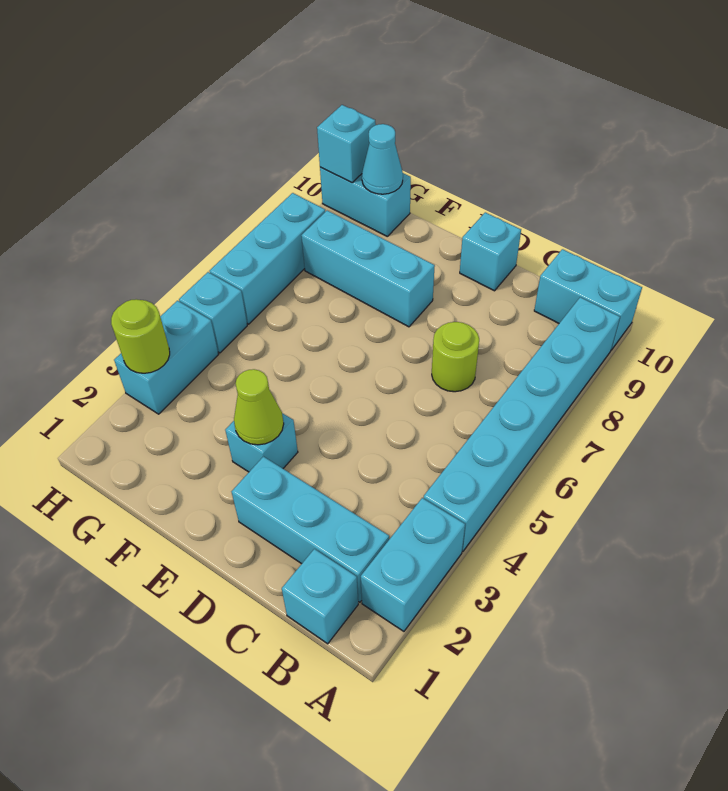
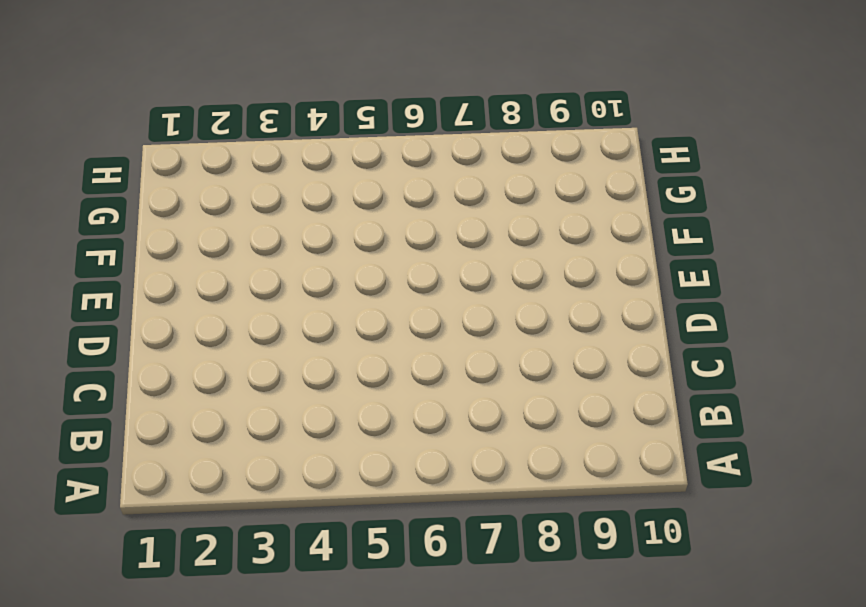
none -> cyan 1x2 brick [361,498,465,631]
none -> cyan 1x6 brick [423,297,620,551]
none -> cyan 1x2 brick [534,249,642,350]

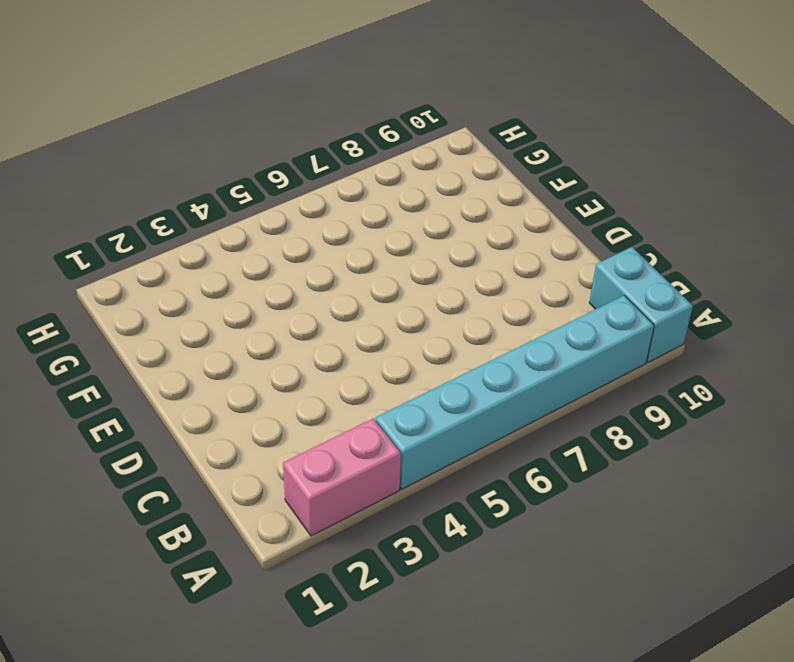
pink 1x2 brick [283,418,401,536] -> cyan 1x2 brick [361,498,465,631]
none -> cyan 1x1 brick [282,549,358,644]
none -> cyan 1x3 brick [232,456,389,602]
none -> lime 1x1 round brick [432,322,479,392]

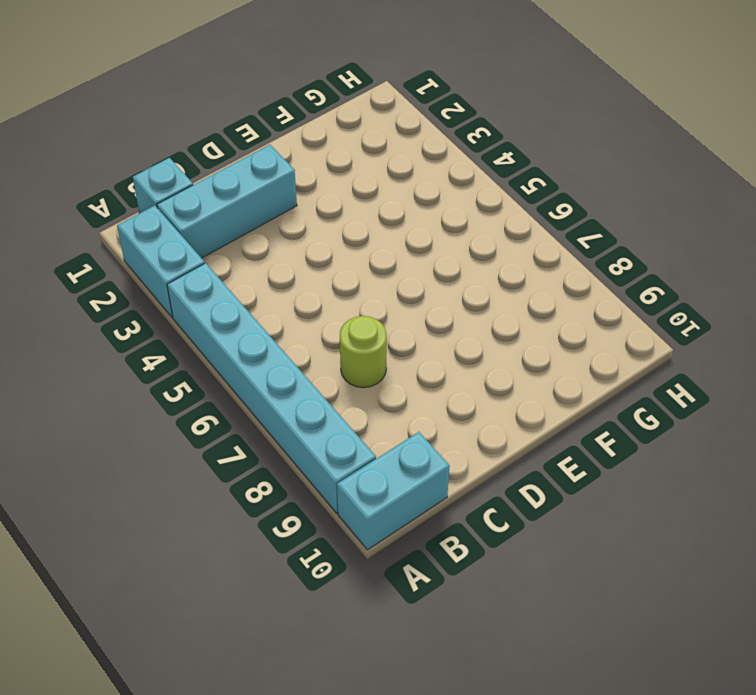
none -> cyan 1x1 brick [460,212,521,291]
none -> cyan 1x1 brick [225,413,298,472]
none -> cyan 1x3 brick [301,211,435,327]

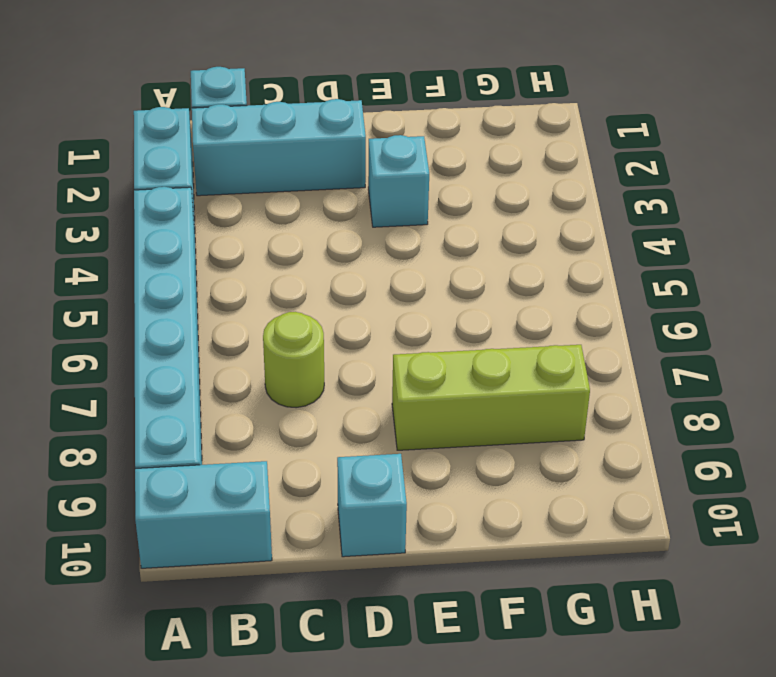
lime 1x3 brick [392,345,590,450] -> cyan 1x3 brick [301,211,435,327]
none -> cyan 1x2 brick [320,167,411,236]
none -> cyan 1x2 brick [114,301,218,414]
none -> cyan 1x1 brick [179,272,247,353]

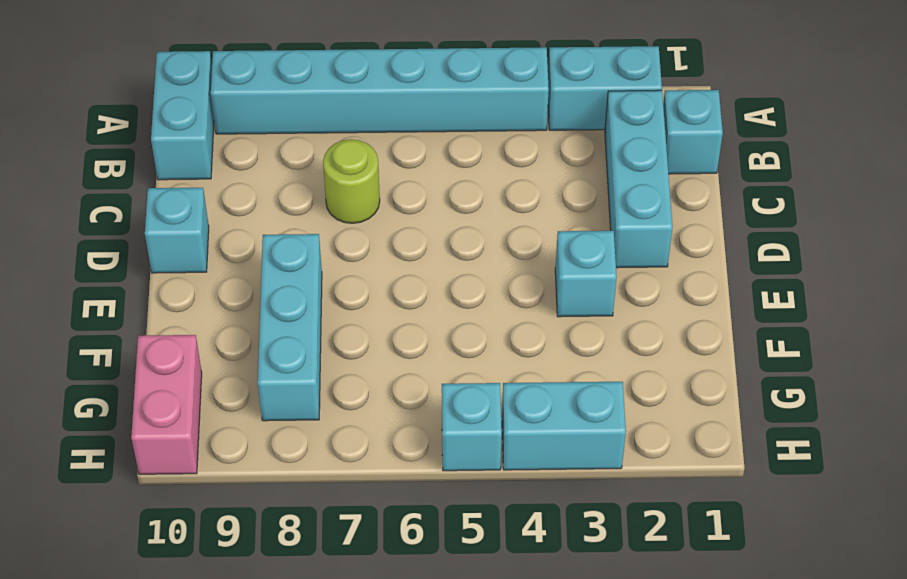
pink 1x2 brick [131,335,202,474] -> cyan 1x2 brick [320,167,411,236]
none -> cyan 1x3 brick [210,193,325,324]
none -> lime 1x1 cone [234,369,284,445]
none -> cyan 1x1 cone [362,124,403,194]

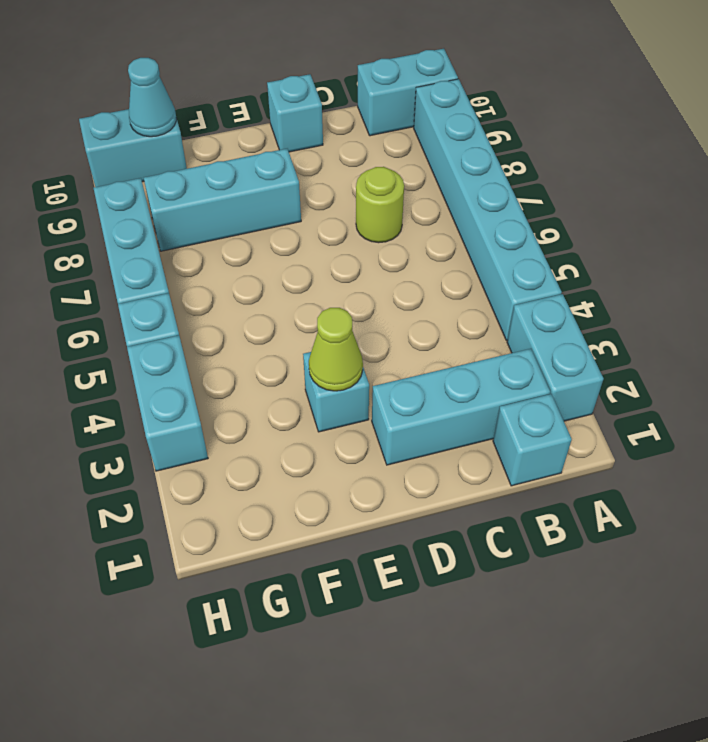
none -> lime 1x1 round brick [111,299,170,373]
none -> cyan 1x1 brick [317,105,376,183]

